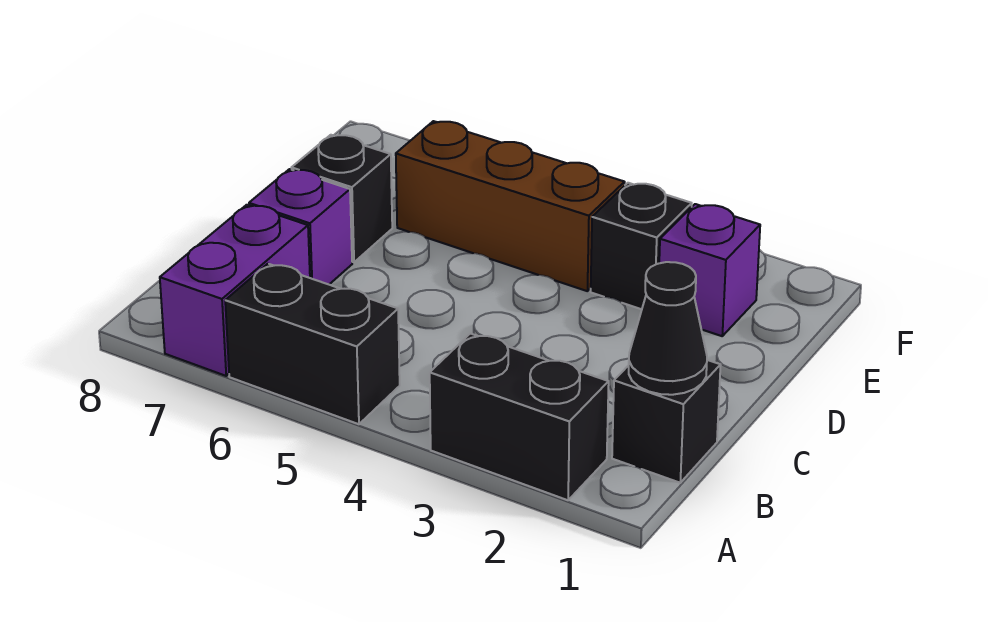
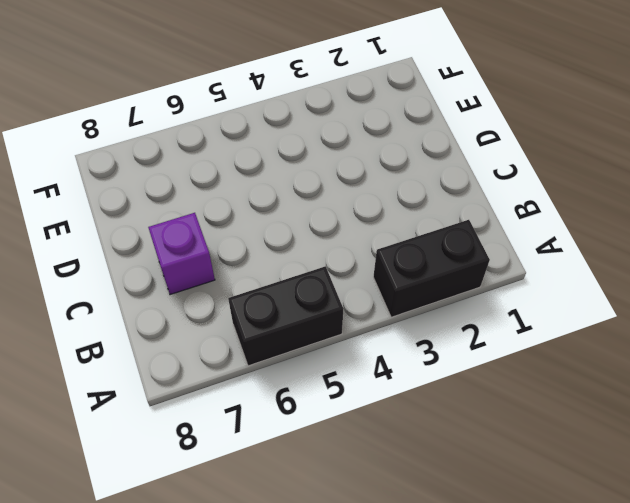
none -> purple 1x2 brick [160,205,310,376]
none -> black 1x1 brick [612,360,721,483]

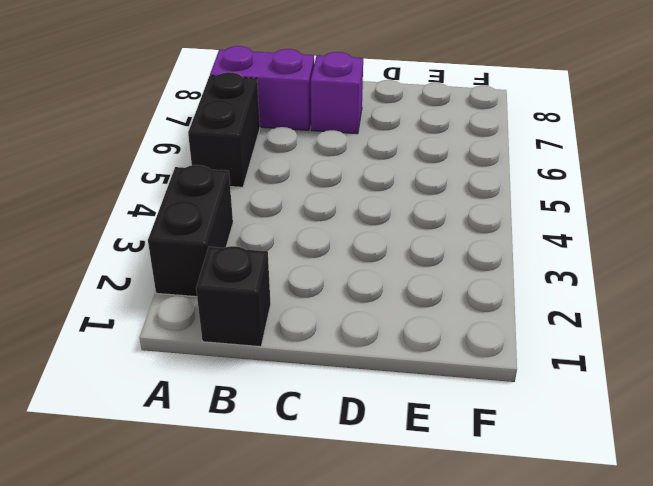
none -> black 1x1 brick [292,135,392,262]
none -> purple 1x1 brick [659,204,760,336]

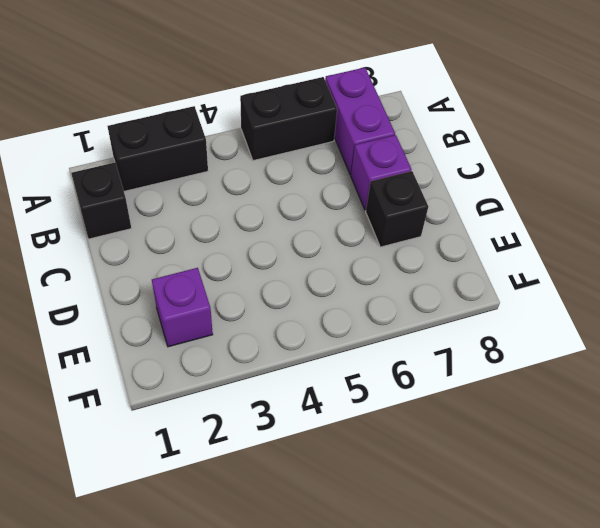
none -> black 1x1 brick [591,183,692,309]
none -> brown 1x3 brick [396,121,625,291]

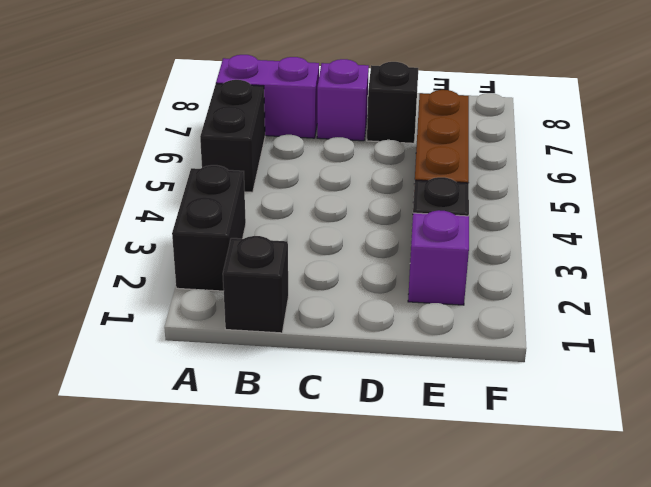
none -> black 1x1 cone [629,262,707,395]

